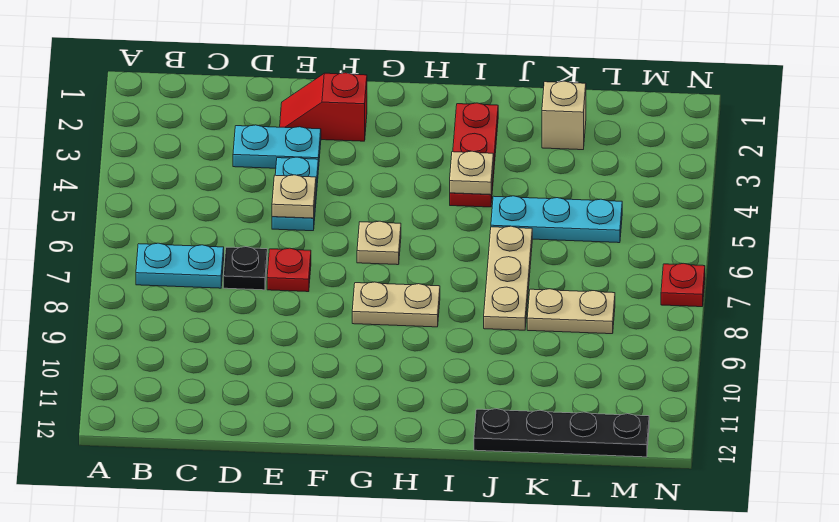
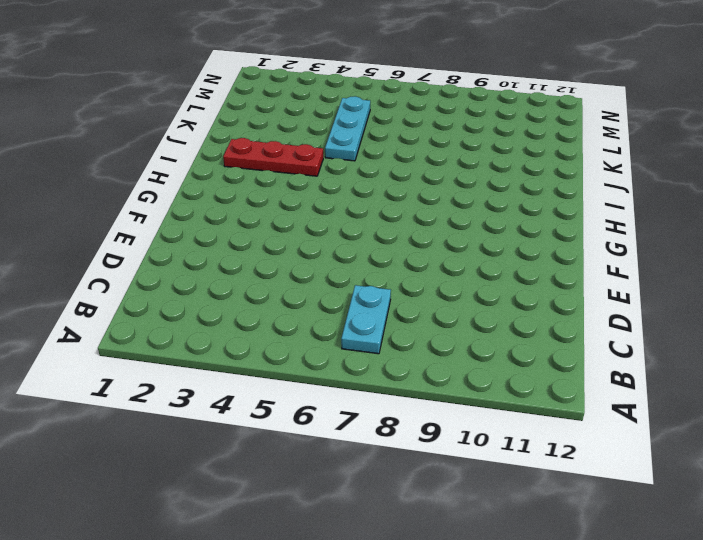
none -> cyan 1x2 plate [233,125,321,170]
none -> black 1x1 plate [223,247,267,290]
none -> red 1x2 slope [280,73,367,141]

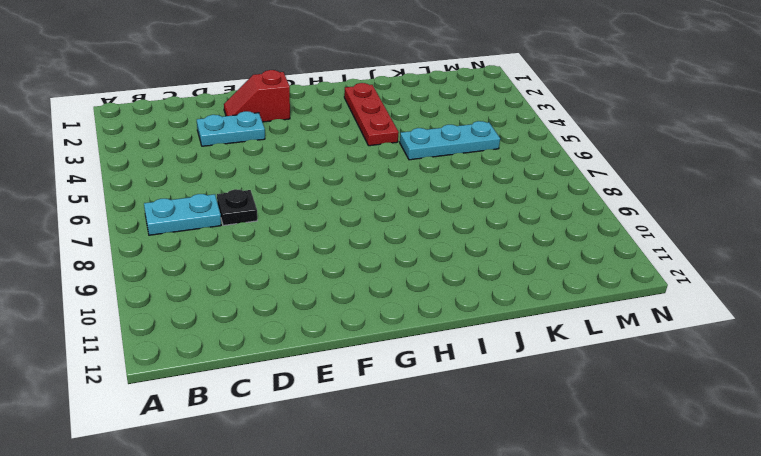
none -> cyan 1x2 plate [272,157,318,231]
none -> red 1x1 plate [267,248,311,292]
none -> tan 1x1 plate [357,221,401,265]

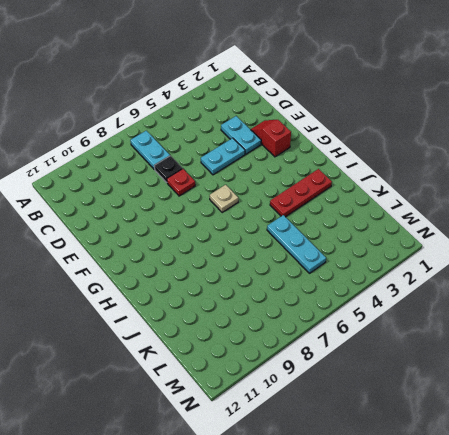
none -> tan 1x2 plate [352,282,440,327]
none -> tan 1x3 plate [484,226,532,330]
none -> black 1x4 plate [474,409,649,457]

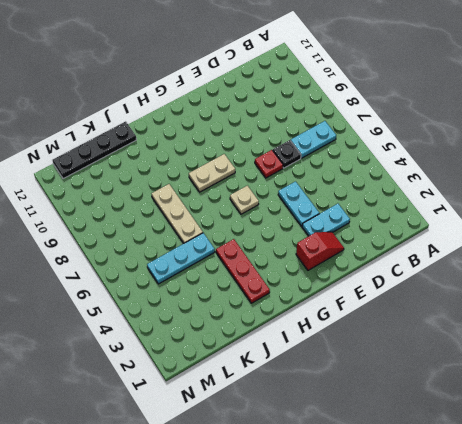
none -> tan 1x1 brick [542,81,586,150]
none -> tan 1x2 plate [527,289,615,334]
none -> red 1x1 plate [661,263,705,307]

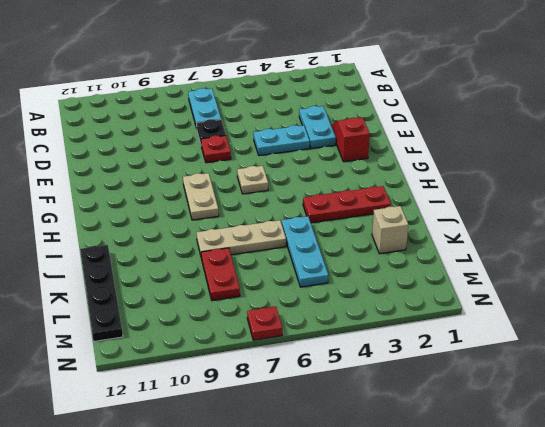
red 1x2 plate [201,248,240,301] -> tan 1x2 plate [527,289,615,334]
none -> tan 1x1 plate [272,175,316,218]
none -> tan 1x1 plate [450,151,493,195]

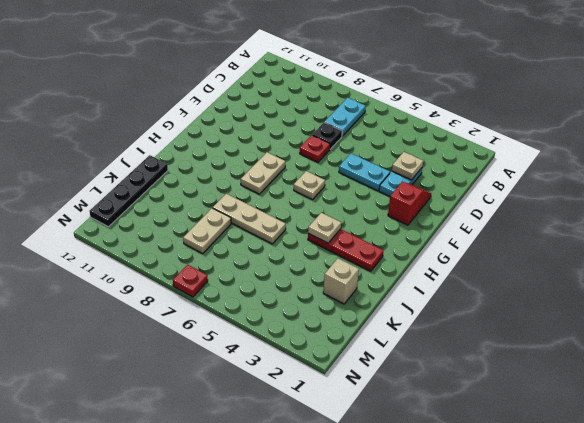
tan 1x1 plate [392,152,423,180] -> tan 1x1 plate moved to [272,175,316,218]
none -> cyan 1x3 plate [491,196,622,243]

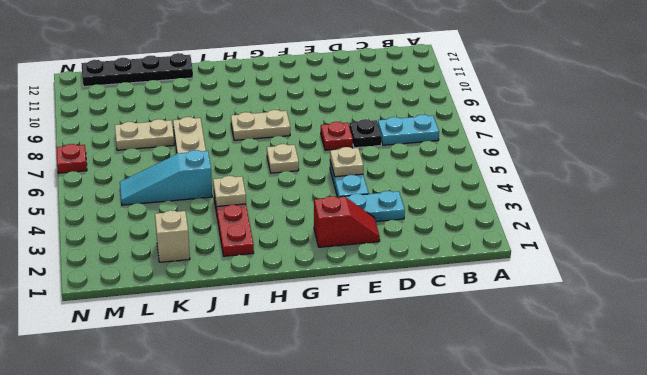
cyan 1x3 slope [120,150,212,205] -> cyan 1x3 plate [491,196,622,243]

